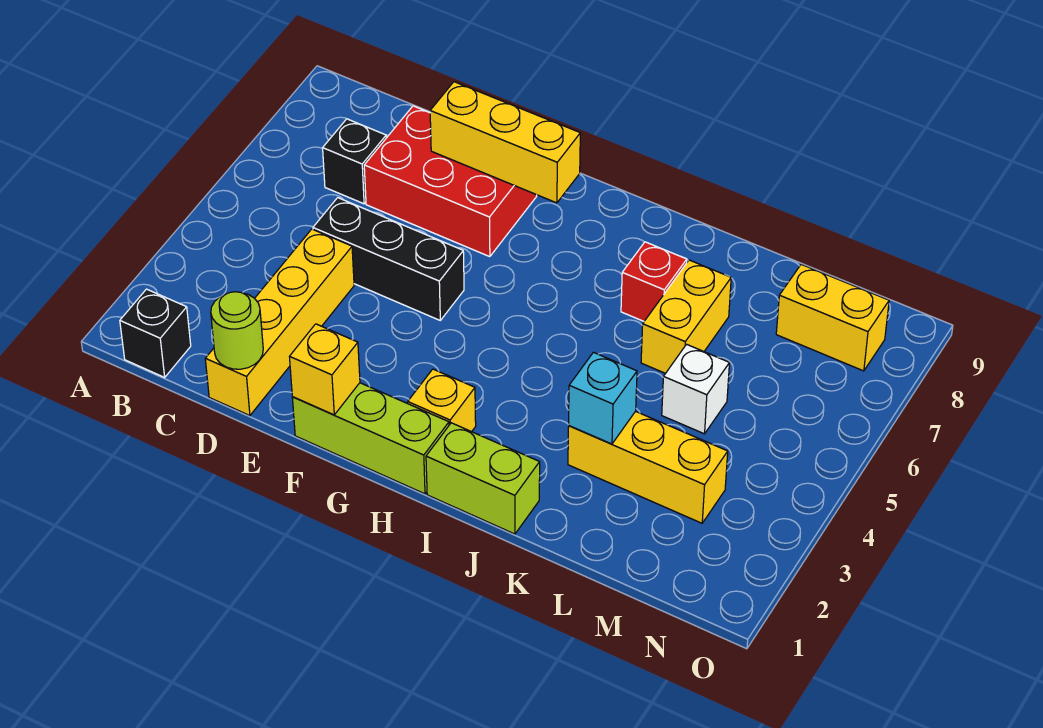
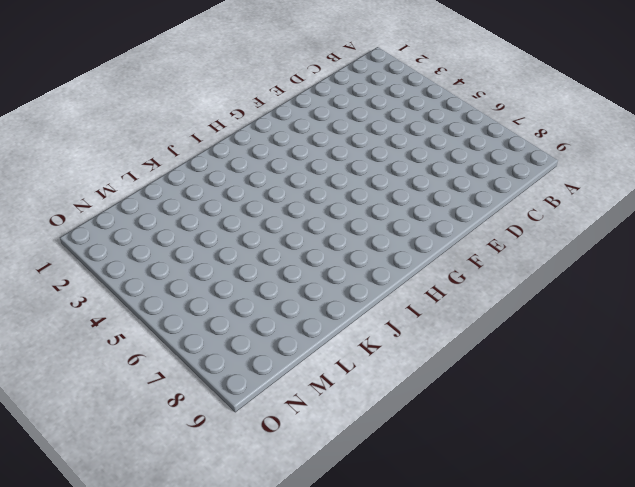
none -> black 1x1 brick [120,289,191,377]
none -> black 1x1 brick [323,119,386,204]
none -> yellow 1x4 brick [205,229,354,416]

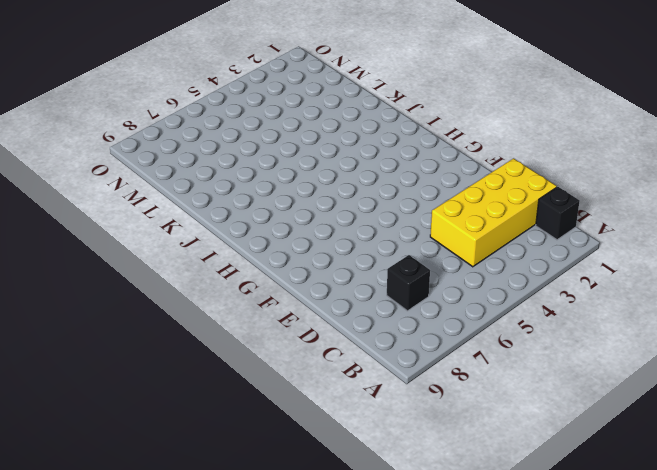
yellow 2x4 brick [430,158,557,267] -> yellow 1x4 brick [205,229,354,416]
none -> black 1x3 brick [313,198,464,320]
none -> red 2x3 brick [364,106,537,257]
none -> lime 1x3 brick [292,383,449,494]

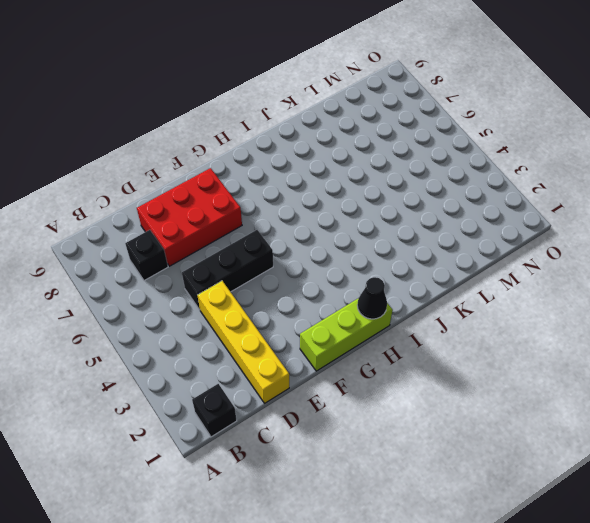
black 1x1 cone [357,277,387,319] -> none
none -> yellow 1x1 brick [408,369,476,432]
none -> lime 1x2 brick [426,423,540,534]
none -> red 1x1 brick [621,242,687,321]

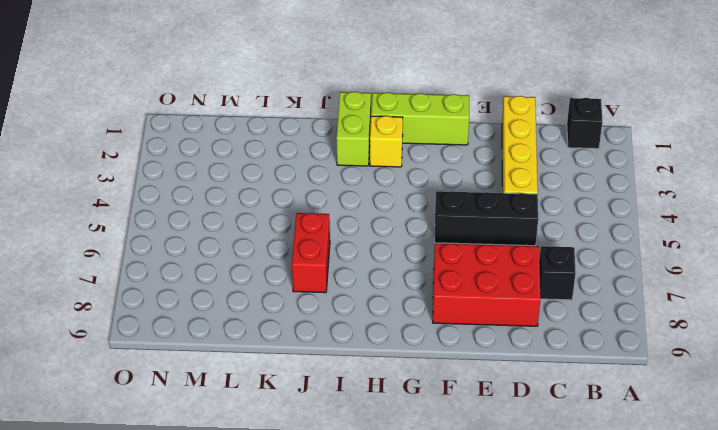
lime 1x2 brick [336,92,371,166] -> lime 1x2 brick turned to [426,423,540,534]
red 1x2 brick [292,213,330,293] -> red 1x1 brick [621,242,687,321]
none -> yellow 1x3 brick [568,411,728,523]
none -> yellow 1x2 brick [641,260,731,373]
none -> white 1x1 brick [662,344,729,434]

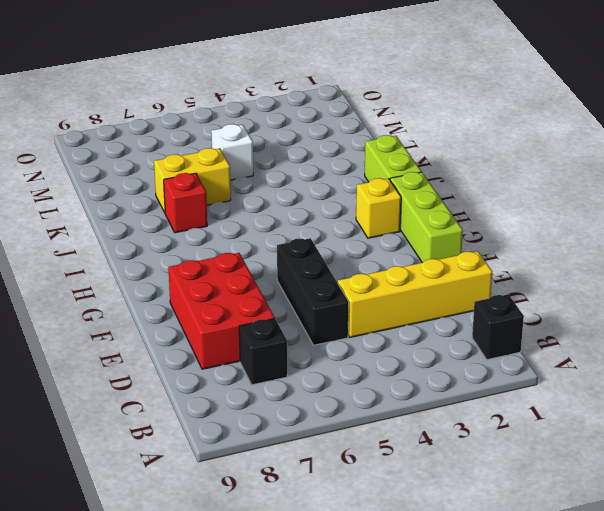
none -> yellow 1x3 brick [568,411,728,523]
none -> yellow 1x2 brick [776,264,889,371]
none -> lime 1x1 round brick [211,292,263,369]

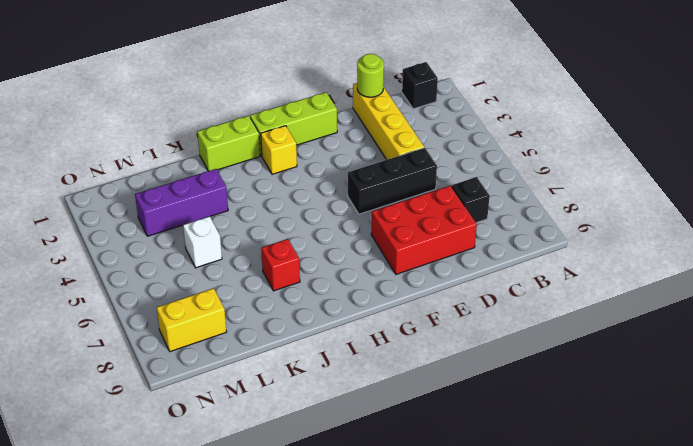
purple 1x3 brick [135,169,228,236] -> yellow 1x3 brick [568,411,728,523]
none -> yellow 1x2 brick [641,260,731,373]
none -> yellow 1x3 brick [430,82,580,203]
none -> yellow 1x1 brick [290,324,360,415]

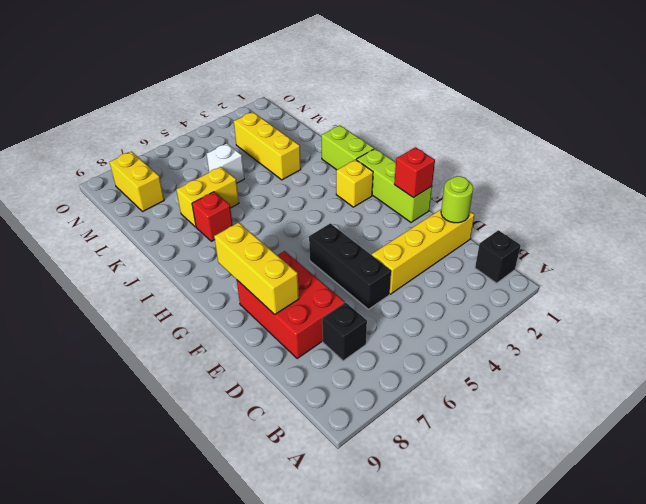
red 1x1 brick [394,147,435,198] -> yellow 1x1 brick [290,324,360,415]
none -> cyan 1x1 brick [569,352,637,444]

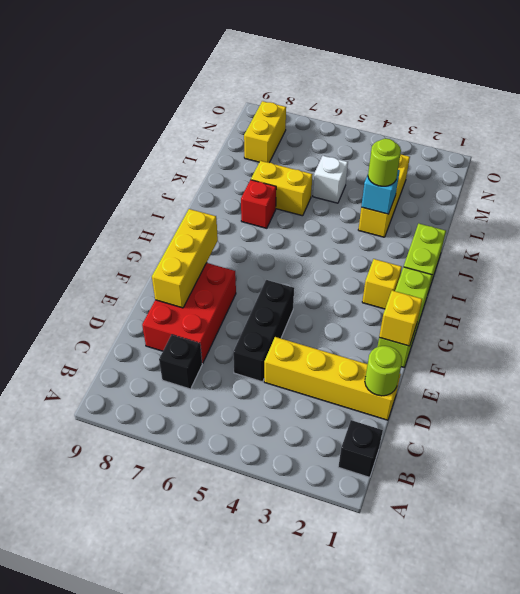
lime 1x1 round brick [368,139,401,186] -> none

